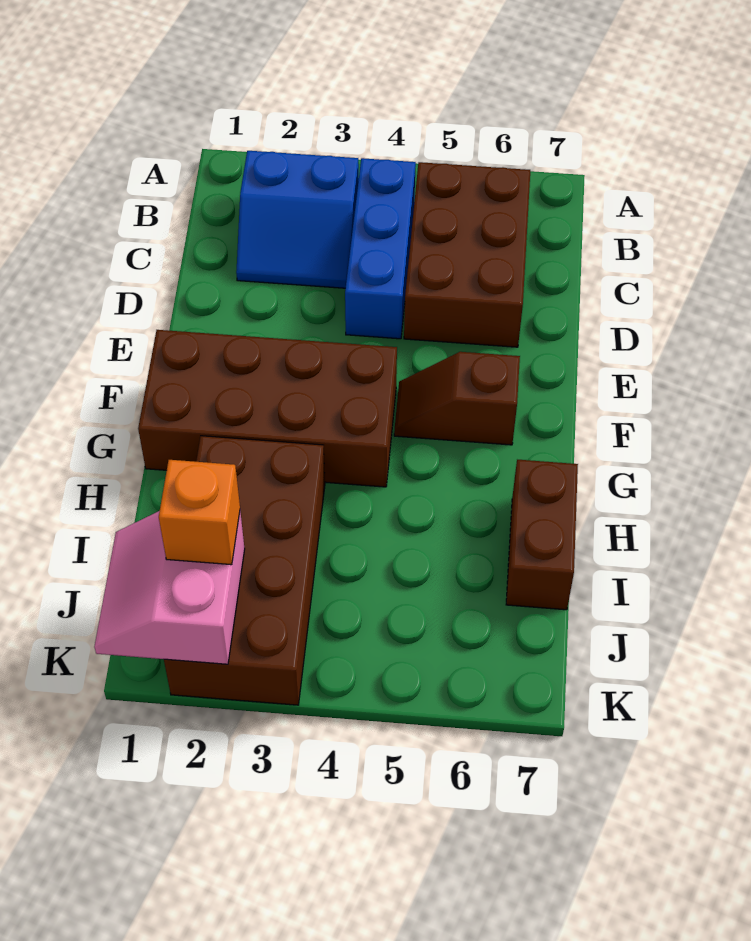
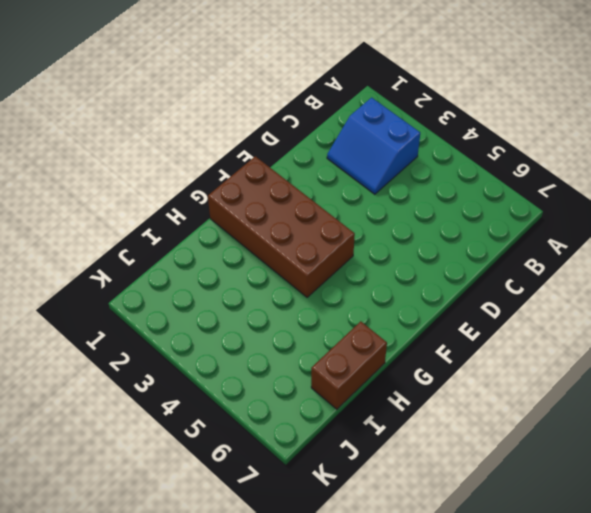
none -> blue 1x3 brick [345,158,416,339]
none -> brown 2x3 brick [404,162,530,347]

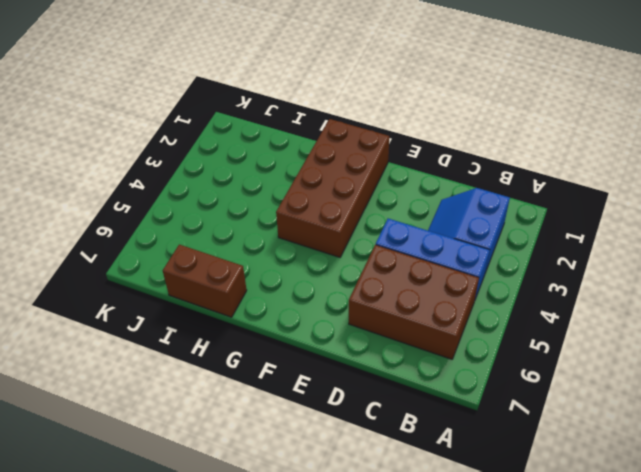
none -> brown 1x2 slope [394,352,520,445]
none -> brown 2x4 brick [164,436,325,705]

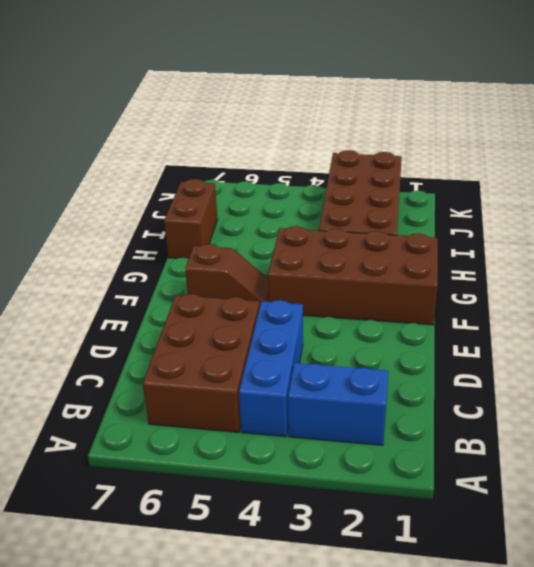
none -> pink 2x2 slope [94,511,245,664]
none -> orange 1x1 brick [159,460,240,565]

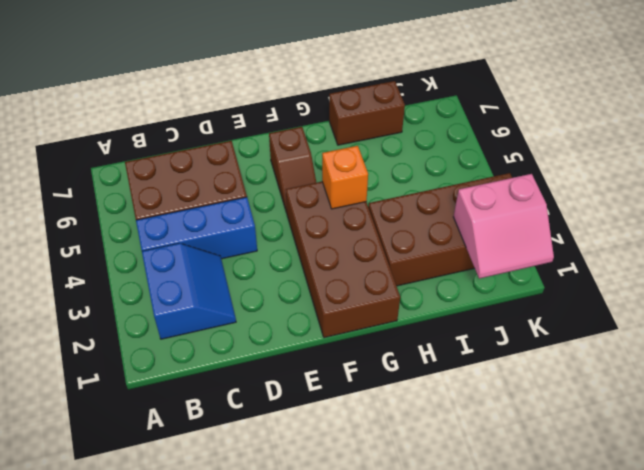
orange 1x1 brick [322,146,368,209] -> orange 1x1 brick moved to [159,460,240,565]

